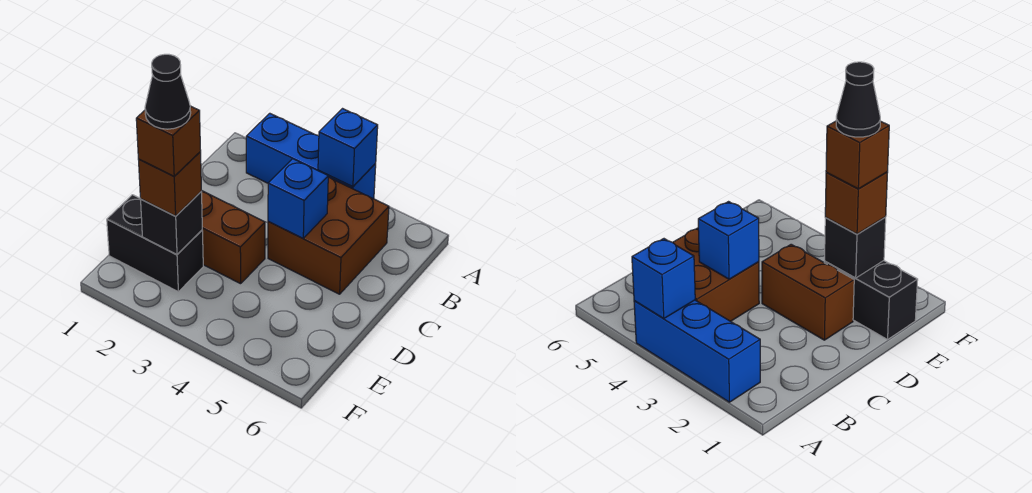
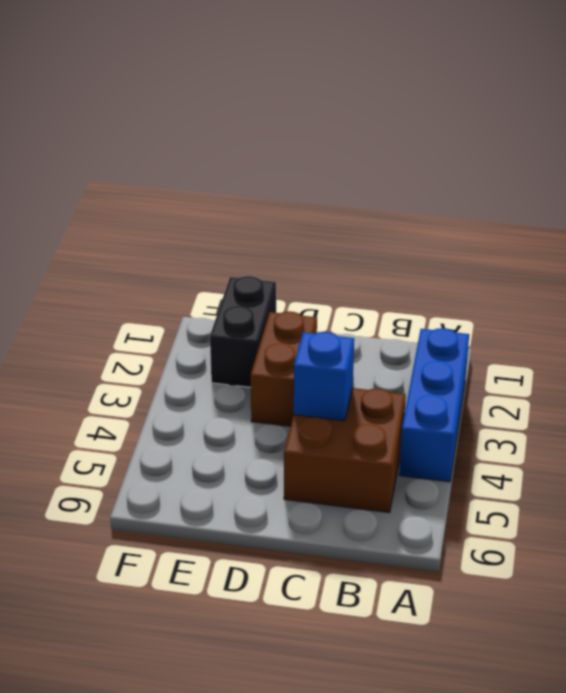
none -> blue 1x1 brick [318,109,378,187]
none -> black 1x1 brick [141,191,202,255]

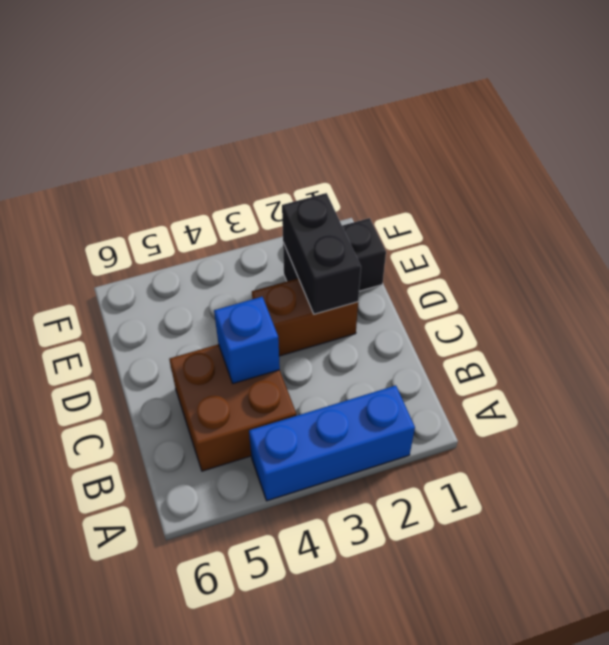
black 1x2 brick [282,193,361,314] -> black 1x1 brick [141,191,202,255]
none -> blue 1x1 brick [318,109,378,187]
none -> brown 1x1 brick [138,152,202,216]

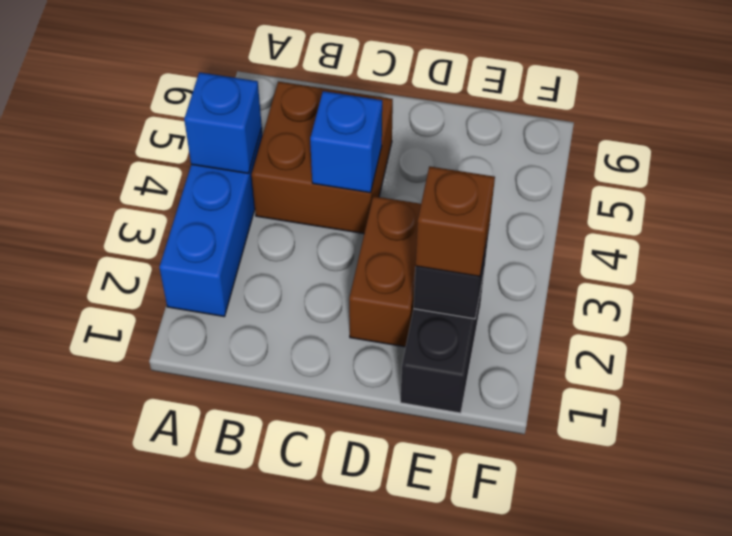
none -> brown 1x1 brick [136,106,201,176]
none -> black 1x1 cone [145,54,191,129]

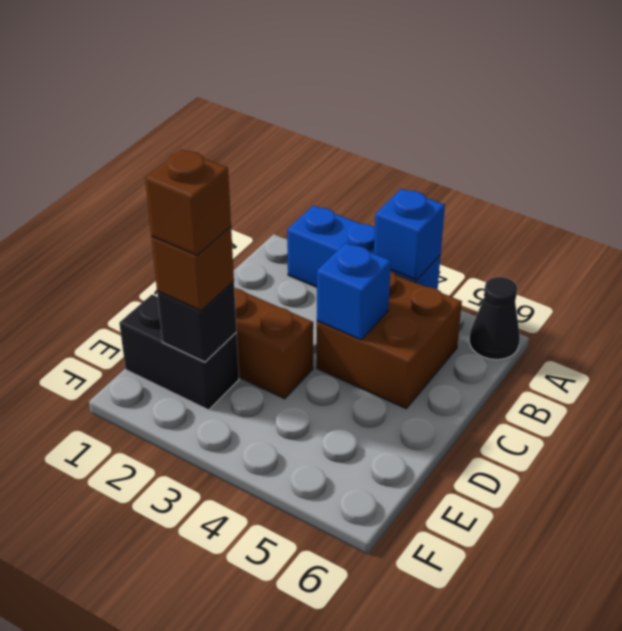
black 1x1 cone [469,277,520,360] -> black 1x1 cone moved to [145,54,191,129]

